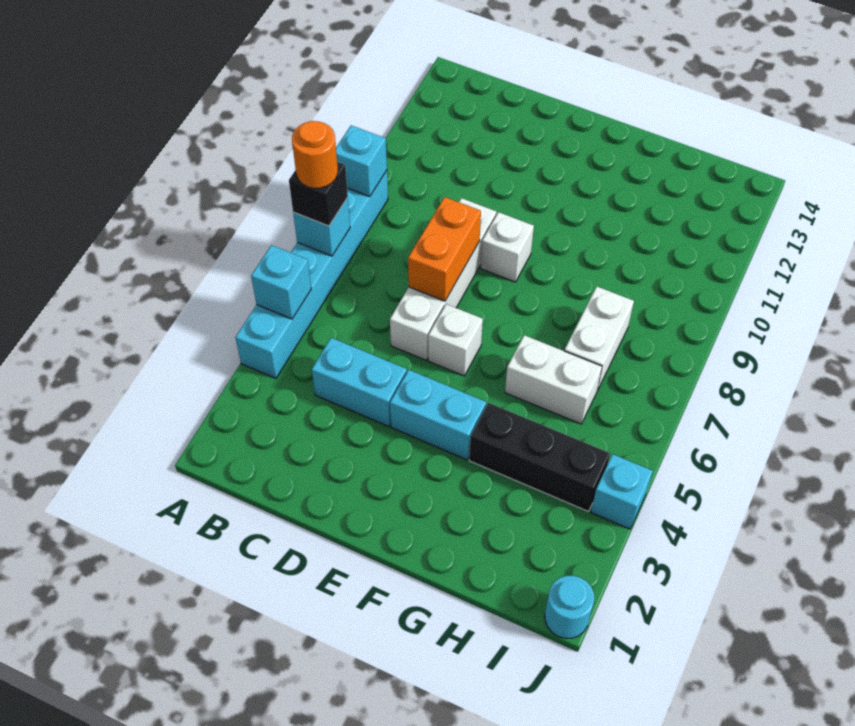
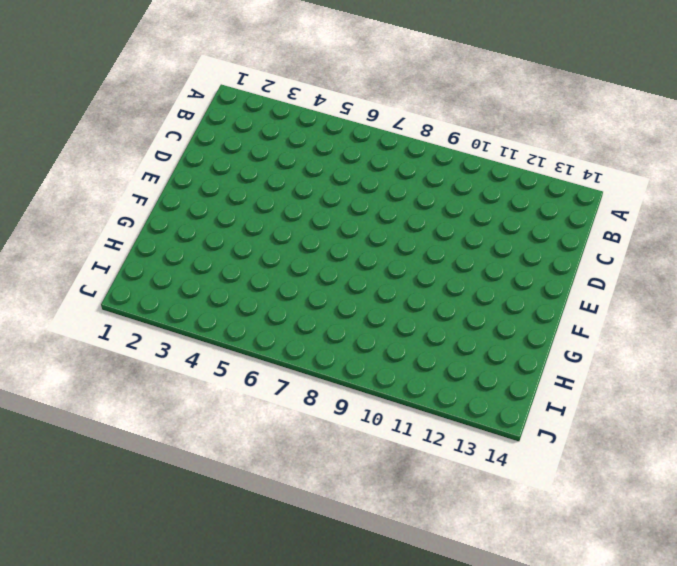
none -> cyan 1x6 brick [235,170,388,378]
none -> cyan 1x2 brick [312,338,407,427]
none -> white 1x4 brick [390,198,496,360]

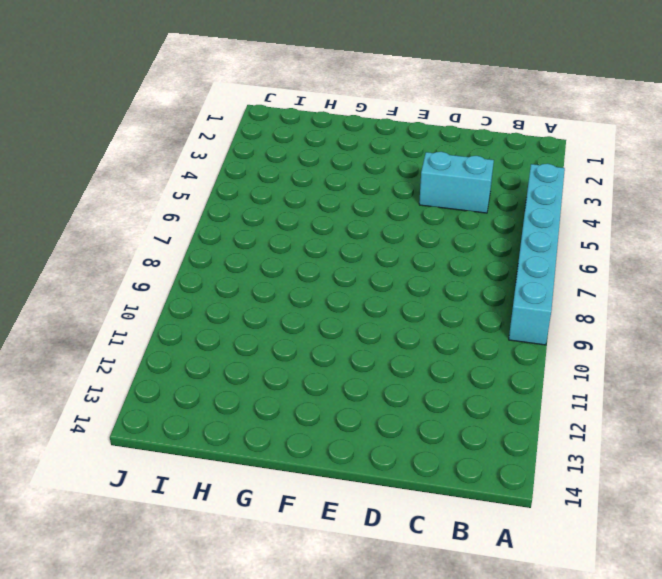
none -> white 1x4 brick [390,198,496,360]
none -> cyan 1x2 brick [390,370,486,460]
none -> white 1x1 brick [428,304,483,376]

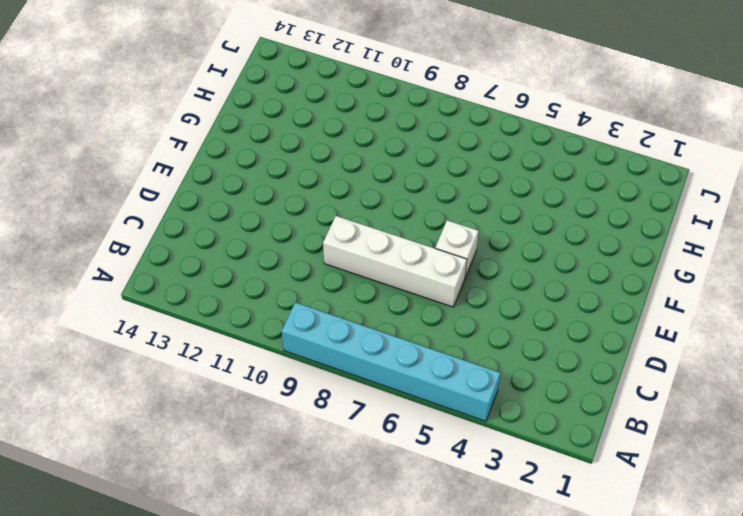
none -> cyan 1x2 brick [312,338,407,427]
none -> cyan 1x2 brick [390,370,486,460]
none -> white 1x1 brick [481,212,534,282]

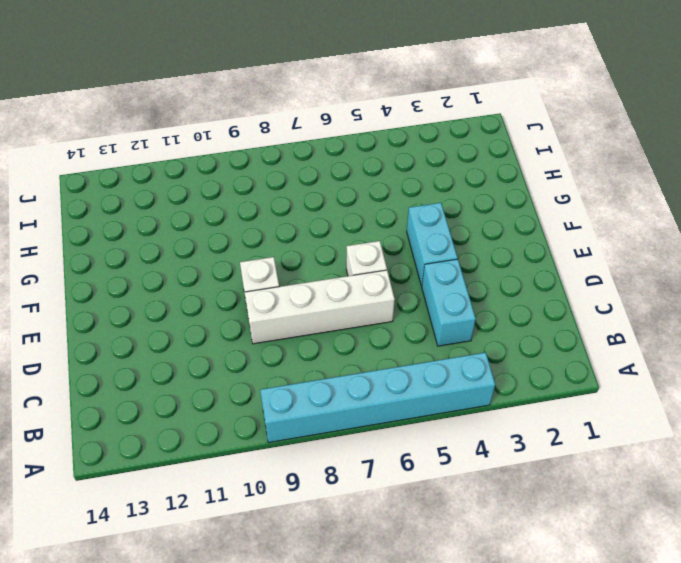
none -> black 1x3 brick [469,403,610,511]
none -> white 1x2 brick [505,335,602,424]
none -> white 1x2 brick [564,287,634,390]

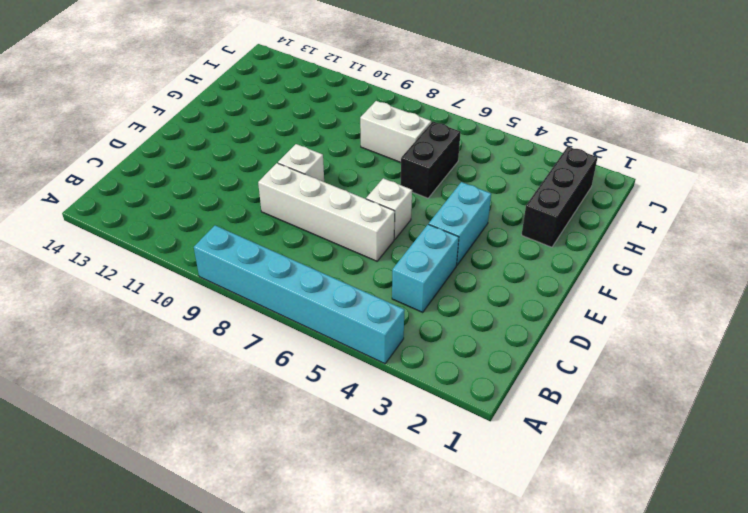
black 1x3 brick [522,147,598,247] -> black 1x3 brick moved to [469,403,610,511]
black 1x2 brick [400,122,461,198] -> white 1x2 brick [505,335,602,424]
none -> cyan 1x1 round brick [545,575,594,639]
none -> cyan 1x1 brick [591,454,653,529]
none -> cyan 1x1 brick [251,245,311,319]

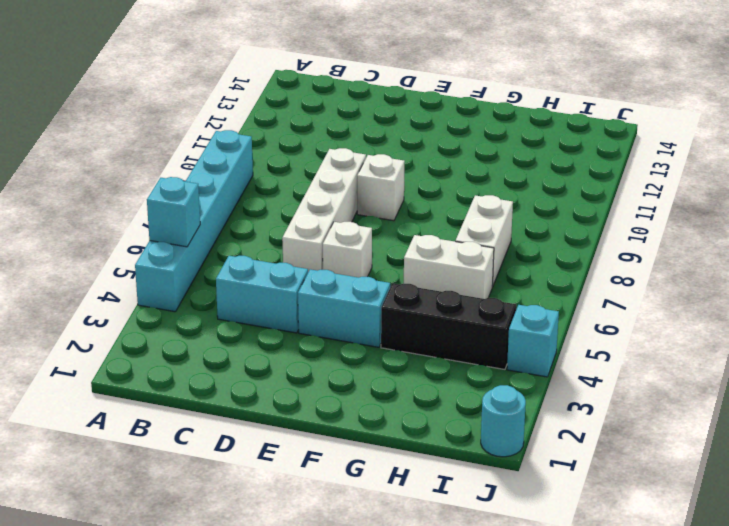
none -> cyan 1x1 brick [293,198,350,256]
none -> cyan 1x1 brick [336,125,387,197]
none -> orange 1x2 brick [408,197,481,301]

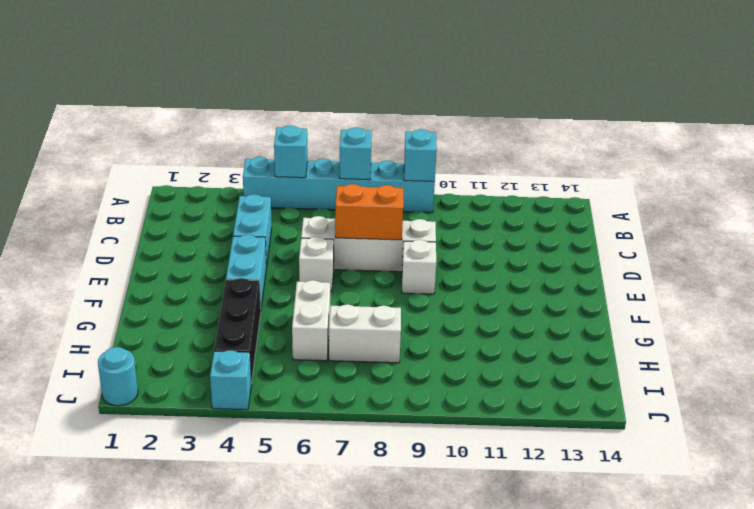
none -> black 1x1 brick [289,162,348,226]
none -> orange 1x1 round brick [292,121,338,188]

